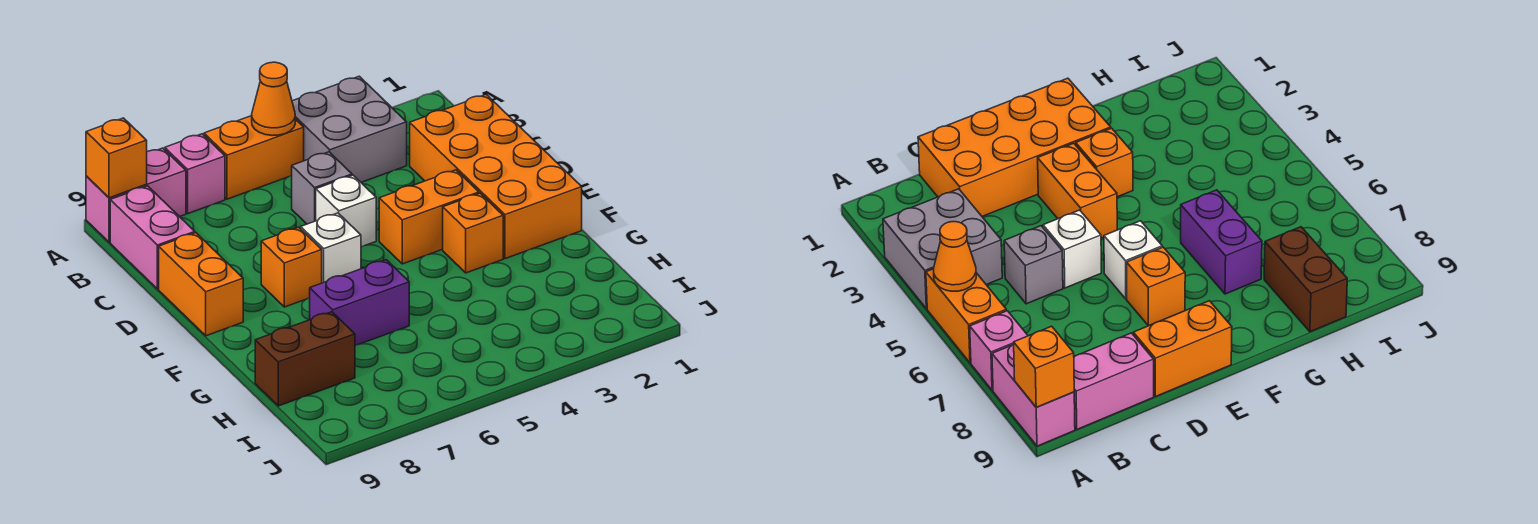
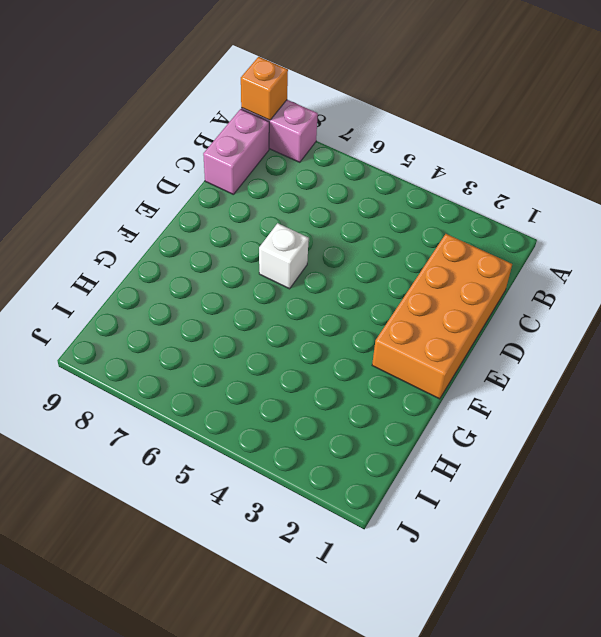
none -> grey 2x2 brick [292,76,407,182]
none -> orange 1x2 brick [204,116,304,199]
none -> pink 1x1 brick [165,134,225,213]

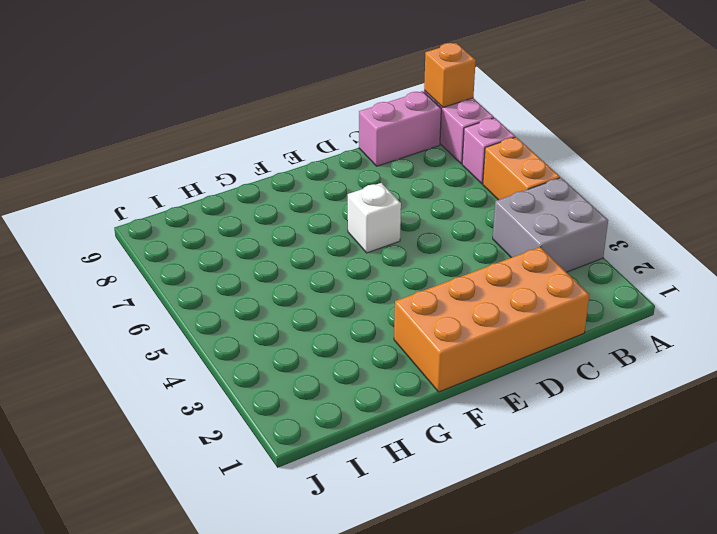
none -> grey 1x1 brick [292,152,352,224]
none -> white 1x1 brick [316,175,376,247]
none -> orange 1x2 brick [159,233,243,336]

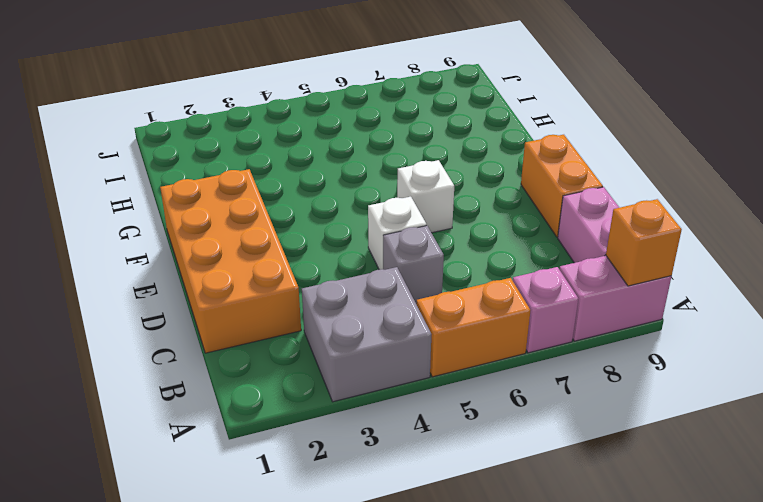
none -> orange 1x2 brick [379,170,479,264]
none -> orange 1x1 brick [261,227,322,307]
none -> orange 1x1 brick [443,193,503,273]

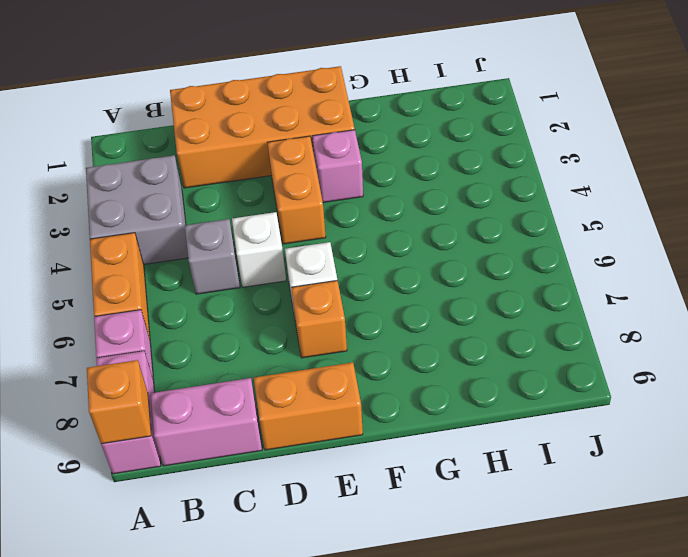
pink 1x1 brick [312,130,363,202] -> orange 1x1 brick [443,193,503,273]
none -> purple 1x2 brick [310,260,409,346]
none -> brown 1x2 brick [255,312,355,406]
none -> orange 1x1 cone [252,62,295,136]

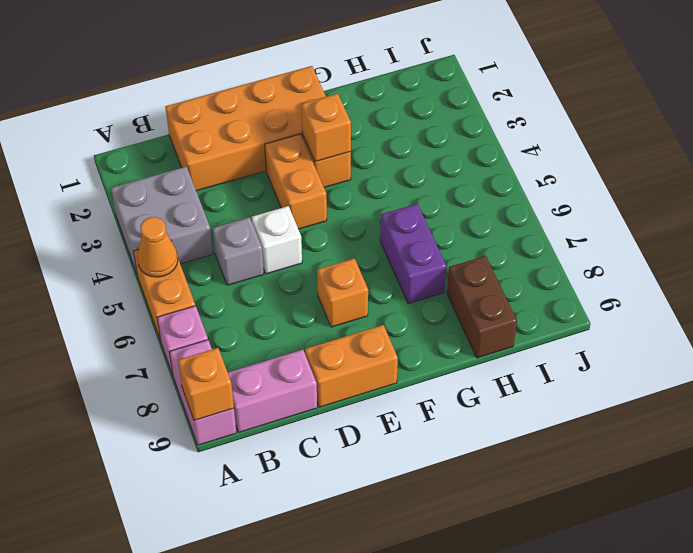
orange 1x1 brick [302,94,351,162] -> none
none -> white 1x1 brick [301,213,361,283]

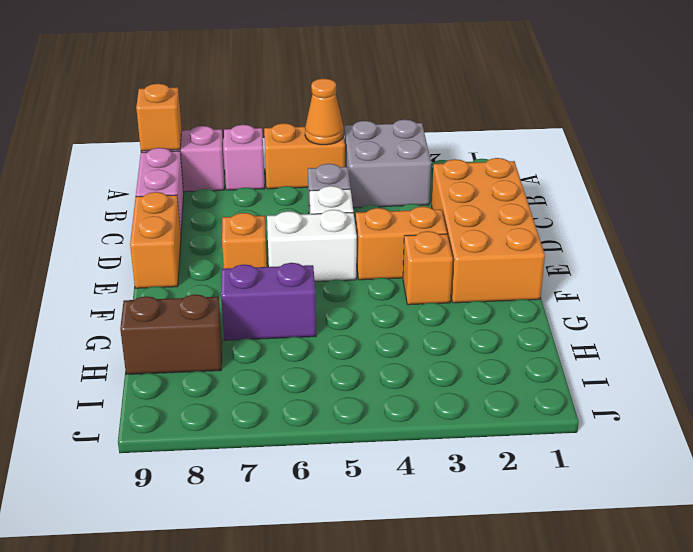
white 1x2 brick [267,210,357,281] -> white 1x1 brick [301,213,361,283]

